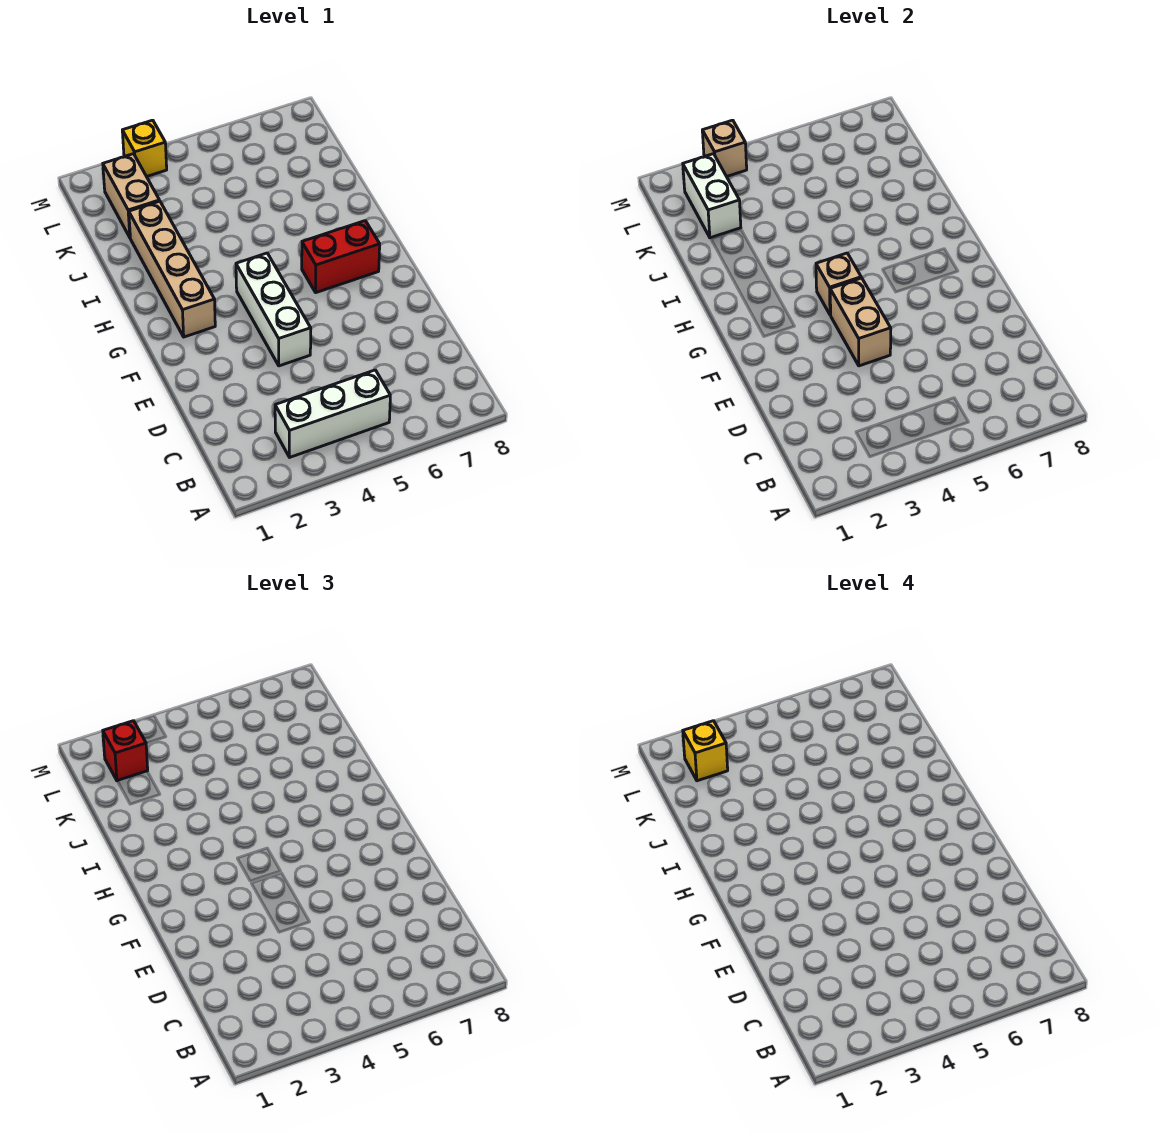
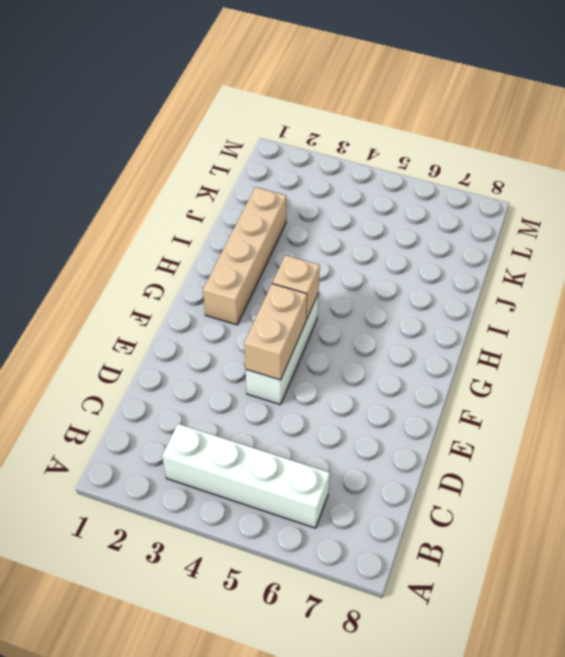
white 1x4 brick [162,424,330,528] -> white 1x3 brick [275,370,390,457]
none -> red 1x2 brick [302,221,380,293]
none -> tan 1x2 brick [103,154,160,237]
none -> yellow 1x1 brick [122,120,167,177]

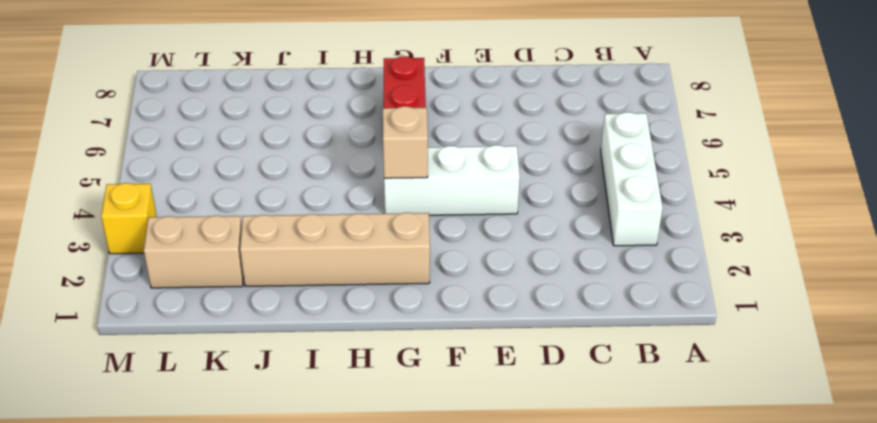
none -> tan 1x2 brick [830,278,891,366]
none -> white 1x2 brick [683,154,741,238]
none -> tan 1x1 brick [702,120,747,177]

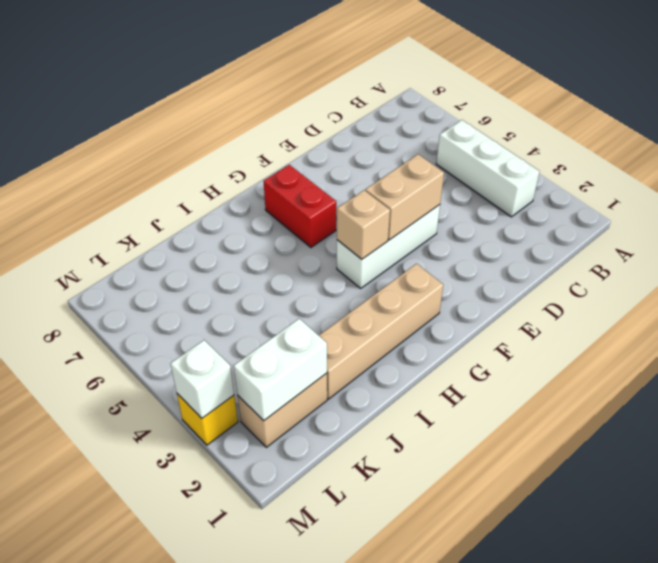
white 1x1 brick [170,340,234,418] -> tan 1x1 brick [702,120,747,177]
none -> red 1x1 brick [103,721,148,781]
none -> yellow 1x1 brick [683,721,728,781]

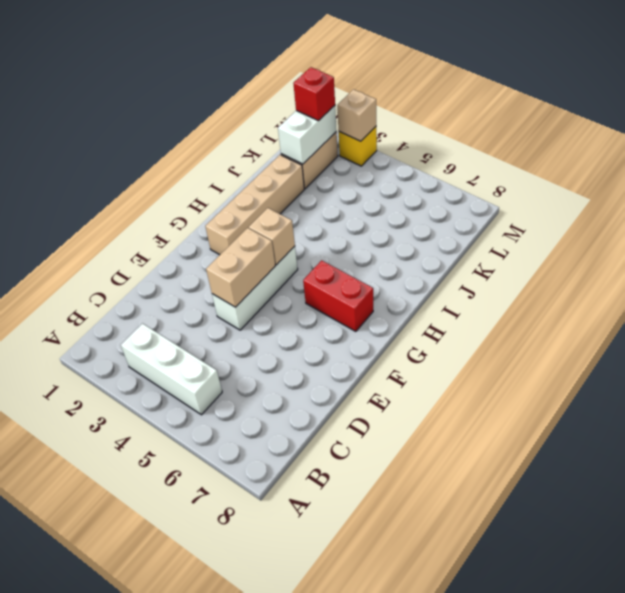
none -> yellow 1x1 brick [683,721,728,781]

